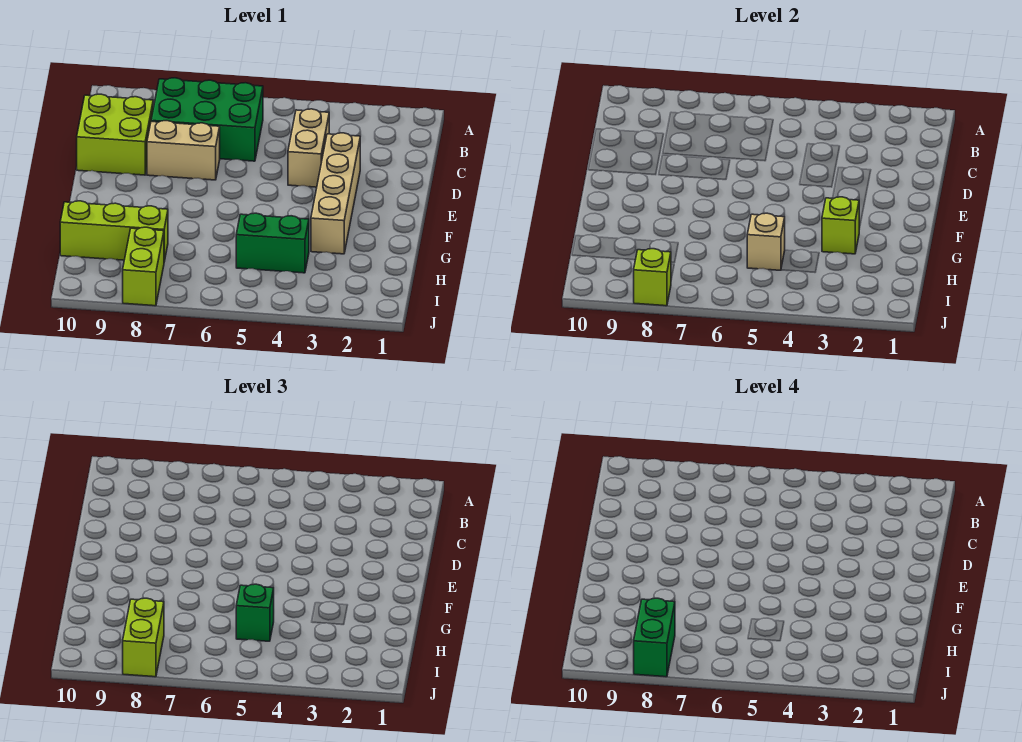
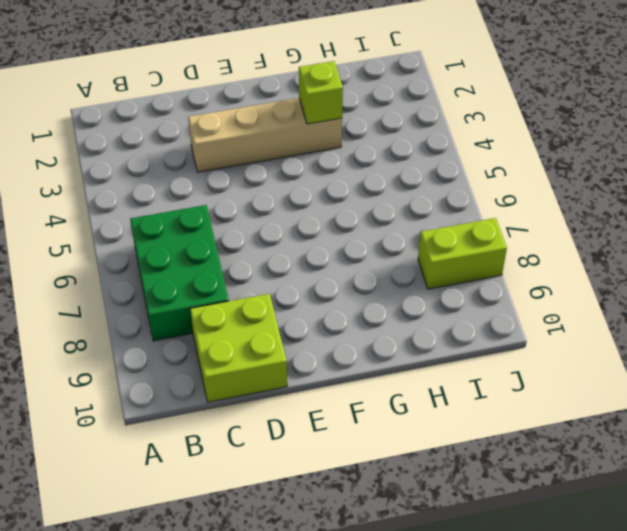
none -> tan 1x2 brick [288,109,329,187]
none -> tan 1x2 brick [147,121,220,180]
none -> green 1x2 brick [236,213,309,273]

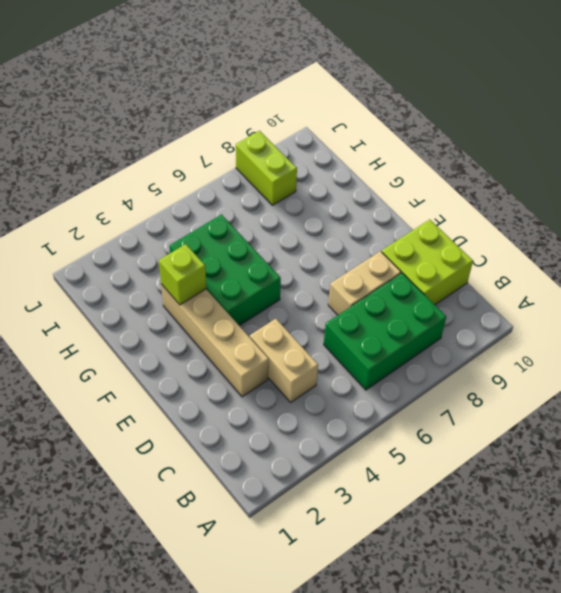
green 2x3 brick [169,215,281,326] -> green 1x2 brick [236,213,309,273]
none -> lime 1x3 brick [60,201,168,261]
none -> tan 1x1 brick [747,213,785,270]
none -> lime 1x1 brick [634,249,671,306]

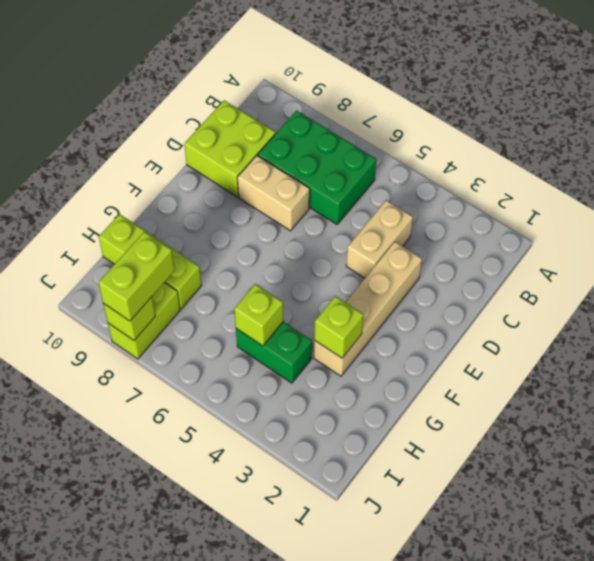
lime 1x1 brick [234,284,283,346] -> tan 1x1 brick [747,213,785,270]
none -> green 1x1 brick [236,584,274,641]
none -> green 1x2 brick [634,598,675,677]

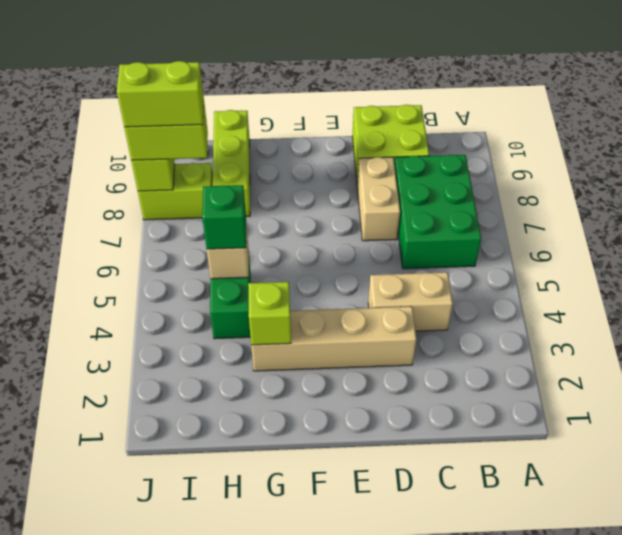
lime 1x2 brick [117,61,204,127] -> green 1x2 brick [634,598,675,677]

